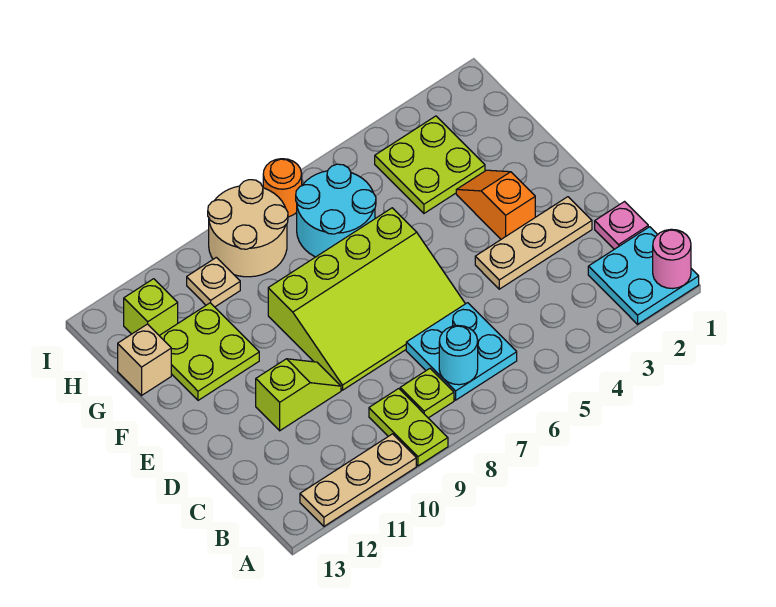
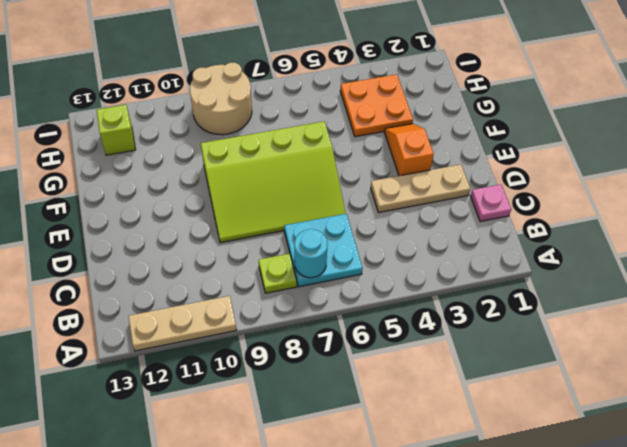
orange 2x2 plate [340,74,413,137] -> lime 2x2 plate [375,116,485,213]
none -> cyan 2x2 plate [588,227,699,324]
none -> lime 1x2 plate [369,389,448,466]
none -> lime 1x2 slope [256,359,341,431]

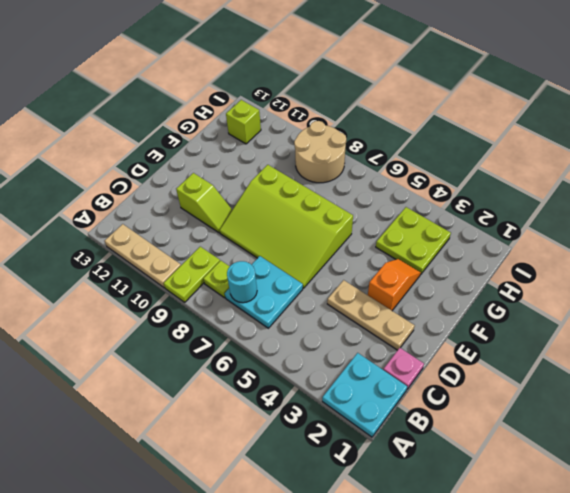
none -> lime 2x2 plate [159,303,259,400]
none -> cyan 2x2 round brick [296,164,376,257]
none -> tan 1x1 brick [118,324,171,395]

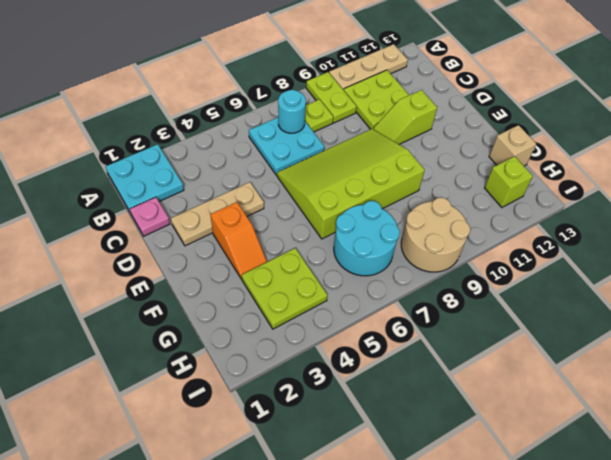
lime 2x2 plate [344,70,409,129] -> lime 2x2 plate moved to [159,303,259,400]
none -> tan 1x1 plate [187,257,240,307]
none -> orange 1x1 round brick [263,159,302,217]
none -> pink 1x1 round brick [653,229,691,289]

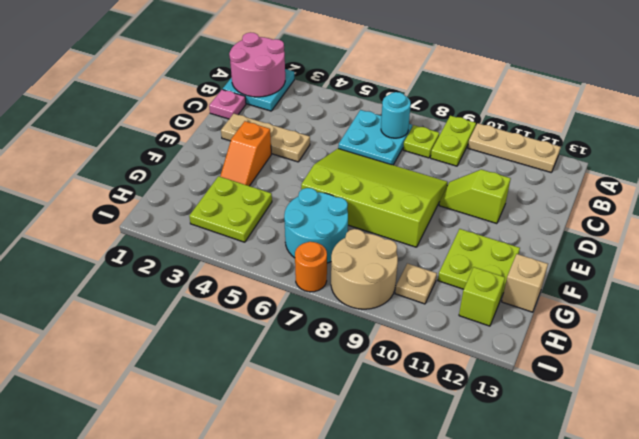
pink 2x2 round brick [229,32,285,97] -> pink 1x1 round brick [653,229,691,289]

